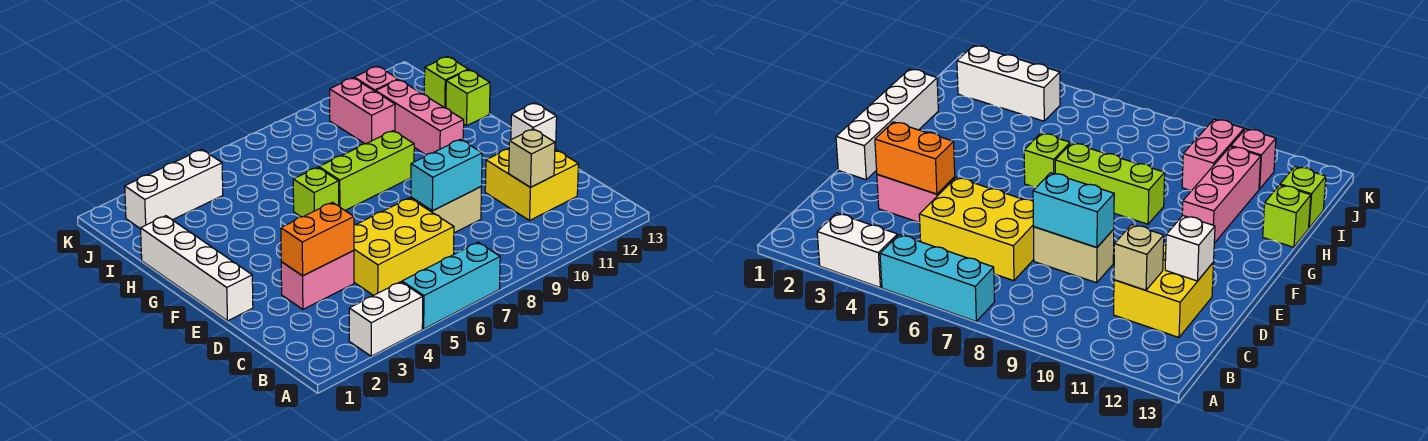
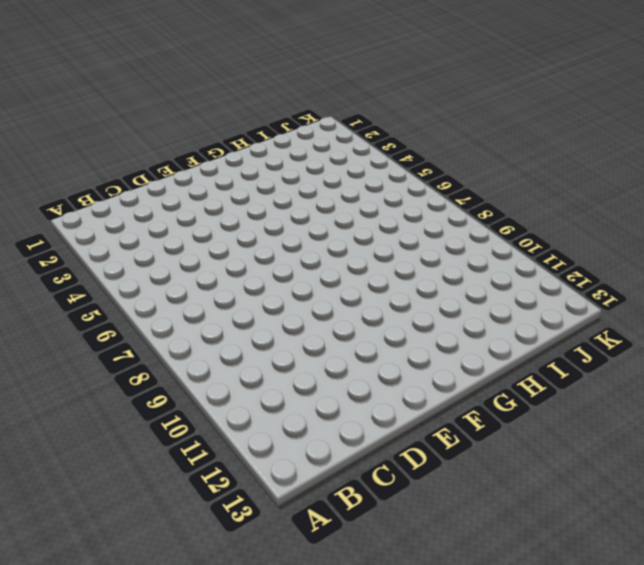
none -> white 1x2 brick [349,282,423,356]
none -> cyan 1x3 brick [402,242,500,329]
none -> yellow 2x3 brick [354,198,454,295]

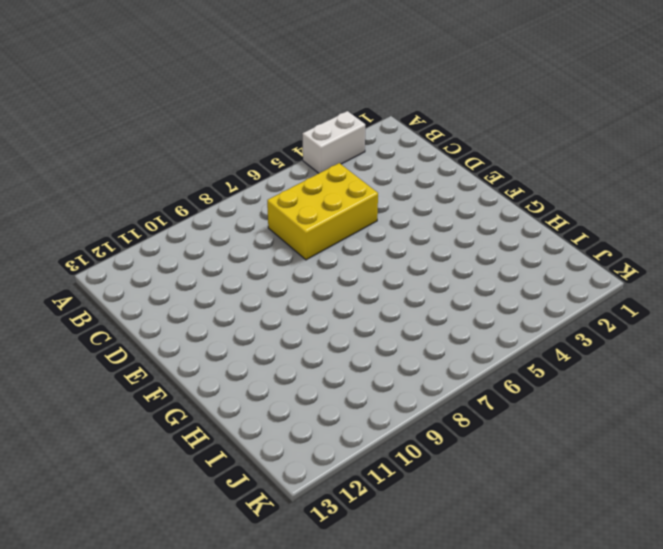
none -> cyan 1x3 brick [402,242,500,329]
none -> yellow 2x2 brick [485,149,578,220]
none -> pink 1x2 brick [281,251,354,309]

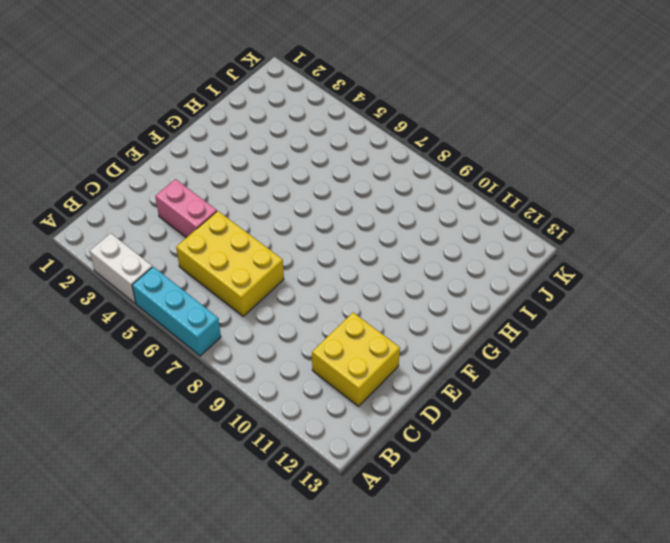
none -> tan 1x2 brick [411,187,482,233]
none -> white 1x4 brick [141,216,253,321]
none -> lime 1x1 brick [293,167,339,217]

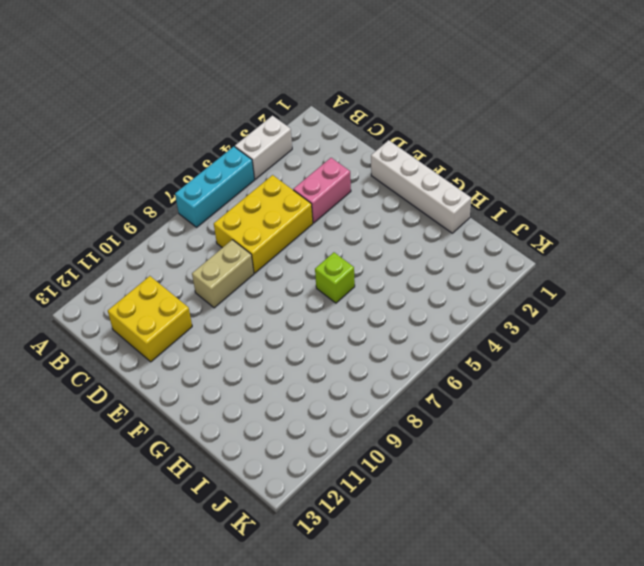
none -> lime 1x3 brick [319,131,414,210]
none -> pink 1x3 brick [376,80,464,155]
none -> lime 1x1 brick [446,70,490,126]

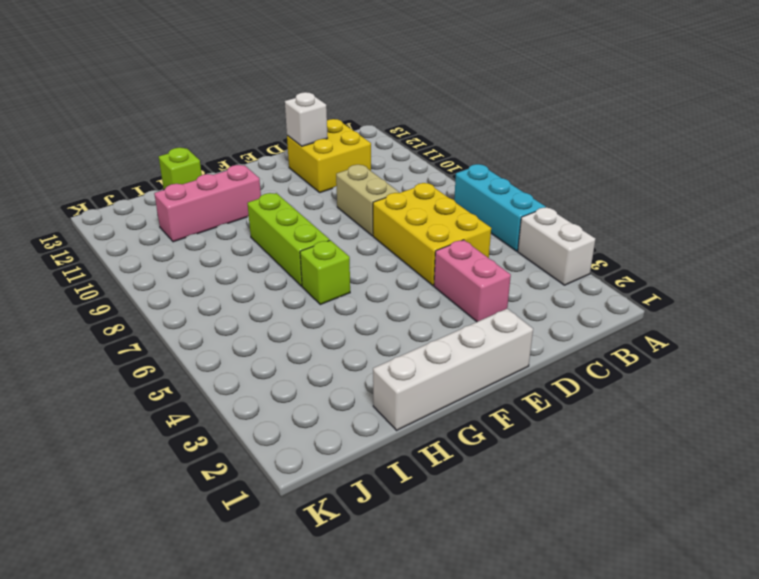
none -> pink 1x2 brick [330,78,395,144]
none -> lime 1x1 brick [424,57,468,108]
none -> white 1x3 brick [125,149,223,229]

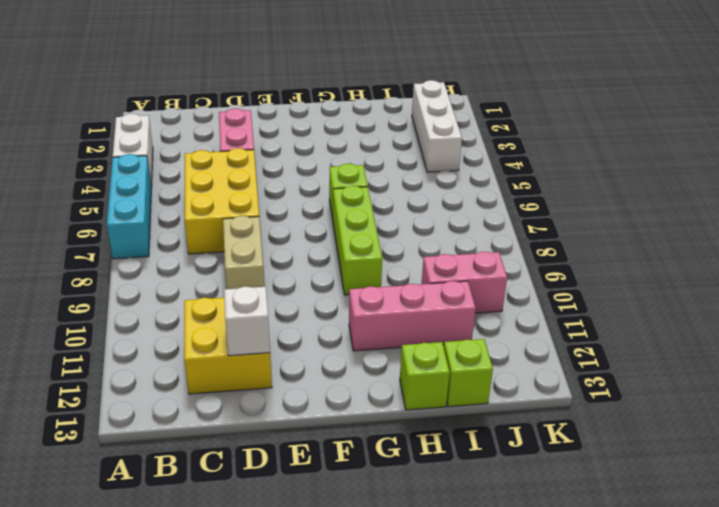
none -> white 1x4 brick [141,216,253,321]
none -> pink 1x1 brick [354,66,398,92]
none -> tan 1x1 brick [509,129,555,187]

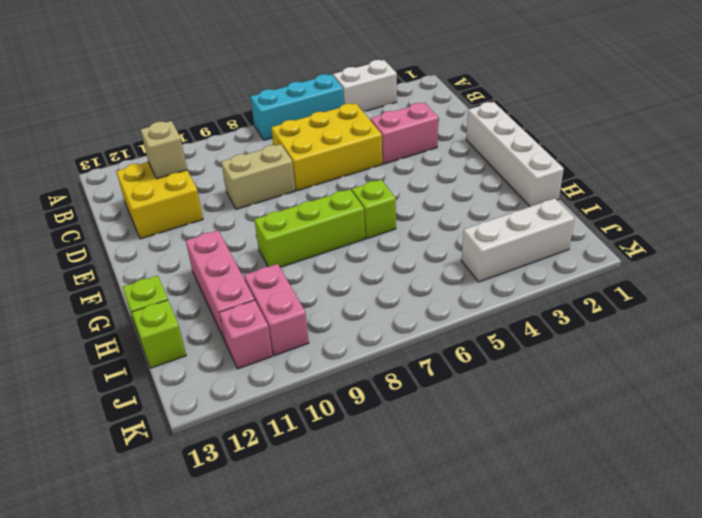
none -> orange 1x2 brick [281,202,354,276]
none -> cyan 1x2 brick [411,139,482,211]
none -> white 1x1 brick [511,103,557,149]

